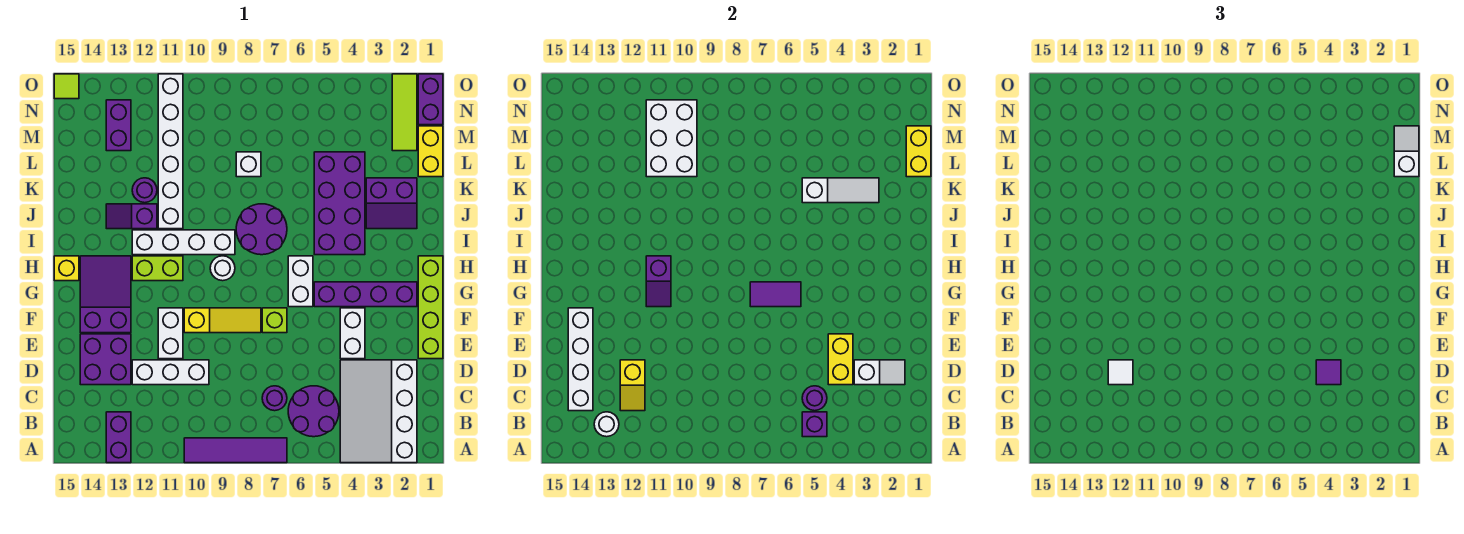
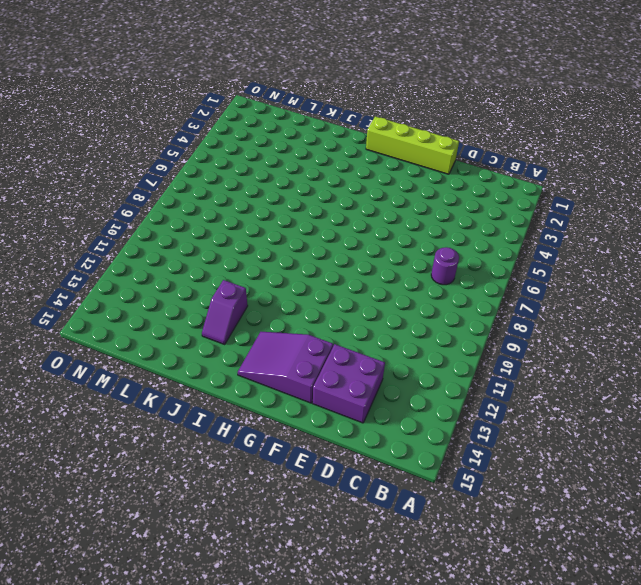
none -> white 3x4 slope [340,360,417,463]
none -> purple 1x4 tile [184,438,287,463]
none -> purple 1x2 brick [106,412,131,463]
none -> purple 2x2 round brick [288,386,339,437]

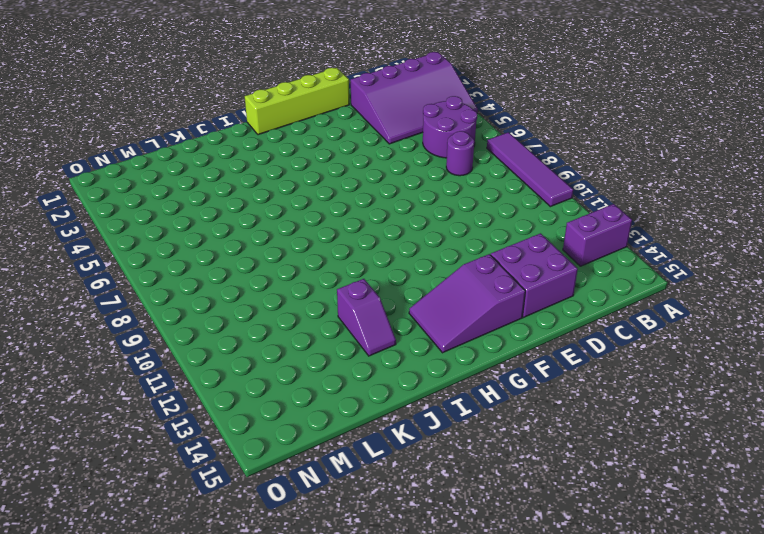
purple 3x4 slope [351,52,478,144] -> white 3x4 slope [340,360,417,463]
none -> white 1x3 brick [132,360,209,385]
none -> white 1x2 brick [340,308,365,359]
none -> white 1x2 brick [158,308,183,359]
none -> lime 1x1 brick [262,308,287,333]

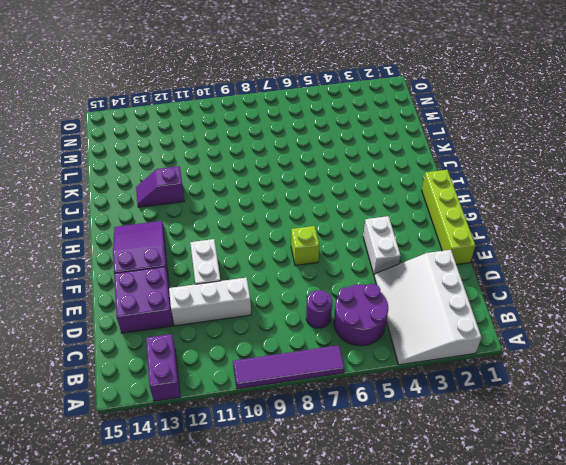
none -> yellow 1x3 slope [184,308,261,333]
none -> purple 1x4 brick [314,282,417,307]
none -> white 1x2 brick [288,256,313,307]
none -> white 1x1 round brick [210,256,235,281]

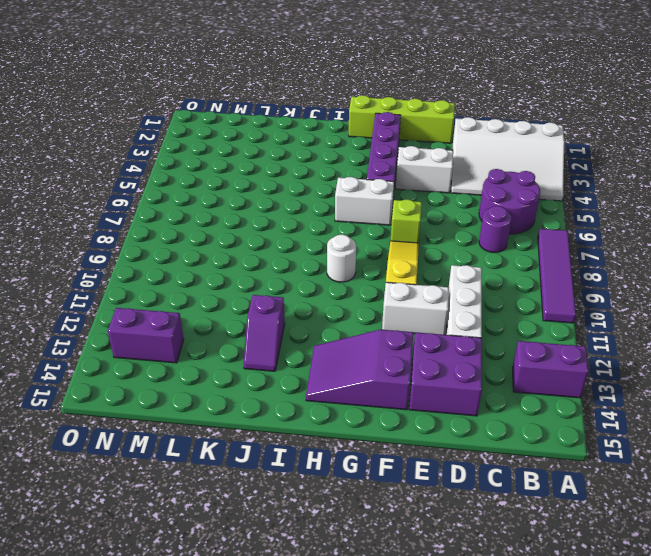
none -> lime 1x2 brick [132,256,183,281]
none -> yellow 1x1 brick [54,256,79,281]
none -> purple 2x4 brick [314,152,365,255]
none -> purple 2x2 round brick [236,204,287,255]

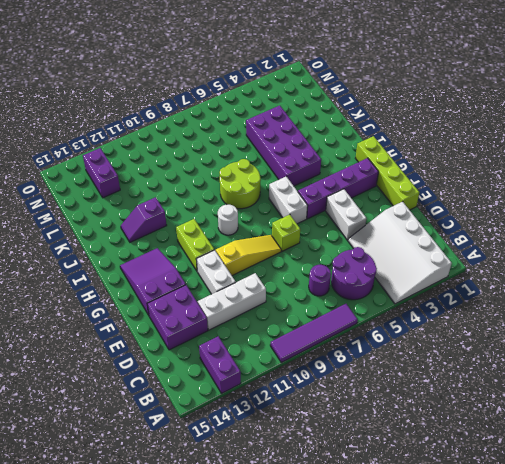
lime 1x2 brick [176,219,214,271] -> lime 1x2 brick turned to [132,256,183,281]
lime 2x2 round brick [219,159,261,209] -> purple 2x2 round brick [236,204,287,255]
none -> yellow 1x1 brick [54,256,79,281]
none -> white 1x4 brick [132,230,235,255]
none -> purple 2x2 slope [366,178,417,229]
none -> white 1x6 brick [158,74,183,229]

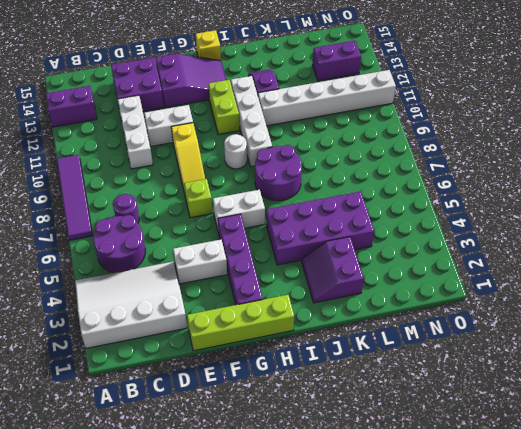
none -> purple 1x1 round brick [132,178,157,203]
none -> yellow 1x2 brick [418,126,443,177]
none -> white 1x1 brick [236,152,261,177]
none -> lime 1x3 tile [392,74,417,151]

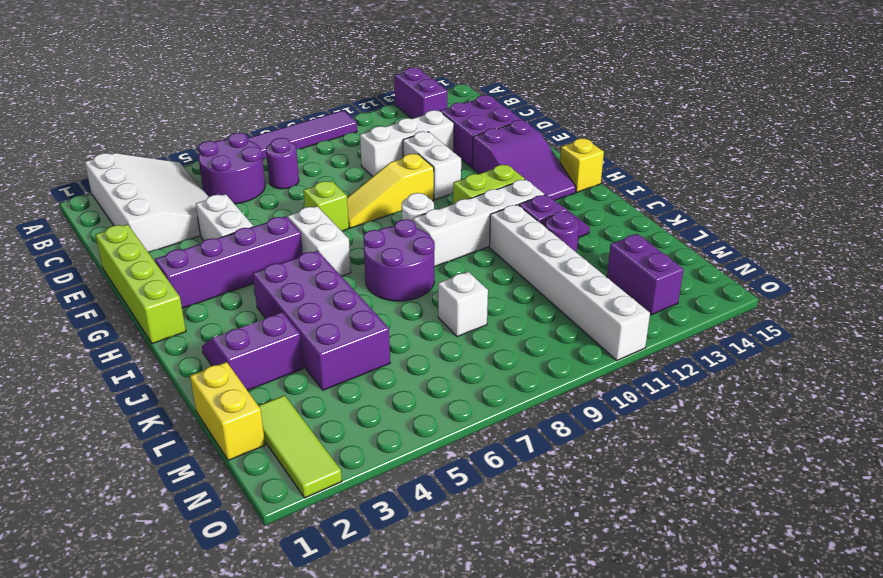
none -> purple 1x2 brick [418,74,443,125]
none -> lime 1x1 tile [54,74,79,99]
none -> purple 1x1 brick [802,412,827,437]
none -> white 1x1 round brick [594,412,619,437]

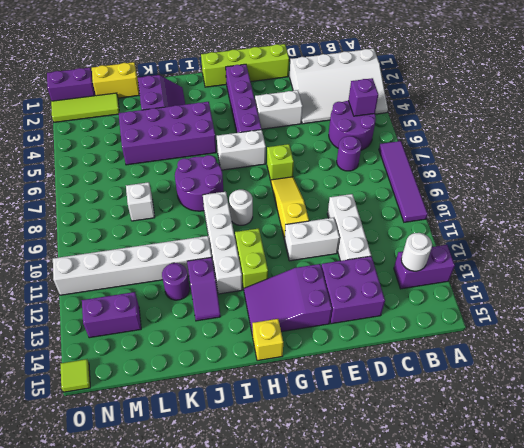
none -> purple 1x1 round brick [802,386,827,411]
none -> yellow 1x2 slope [620,360,645,411]
none -> white 1x4 brick [568,308,593,411]
none -> white 1x2 slope [854,360,905,385]

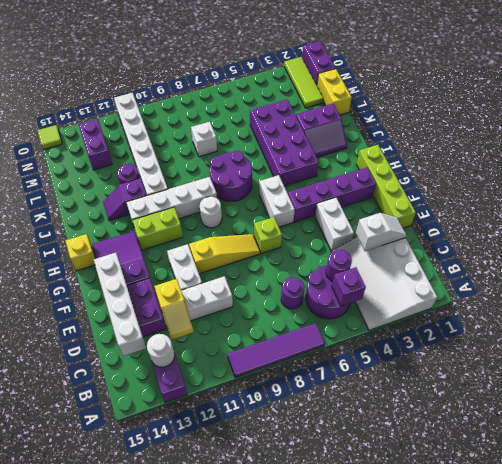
none -> yellow 1x2 brick [828,334,853,385]
none -> purple 1x2 tile [750,282,801,307]
none -> purple 1x2 slope [646,256,671,307]
none -> white 1x3 slope [802,178,879,203]

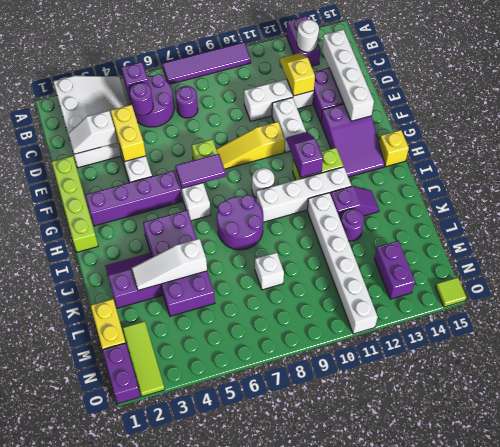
none -> yellow 1x2 brick [906,126,931,177]
none -> white 2x3 brick [646,100,697,177]
none -> purple 1x1 tile [1316,360,1341,385]
none -> white 1x1 tile [1108,360,1133,385]

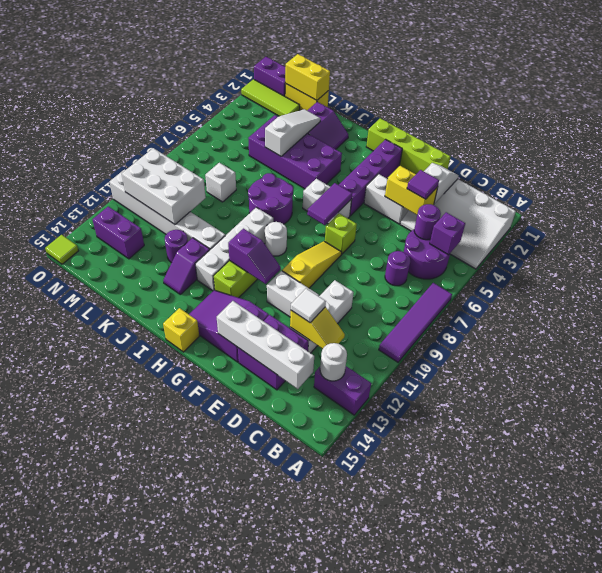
none -> white 1x2 slope [1394,126,1419,177]

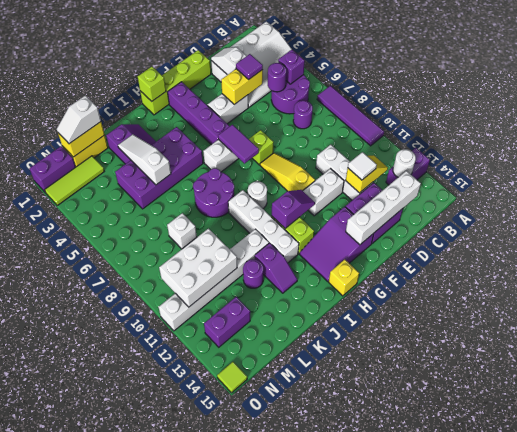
lime 1x1 brick [138,67,166,101] -> none

